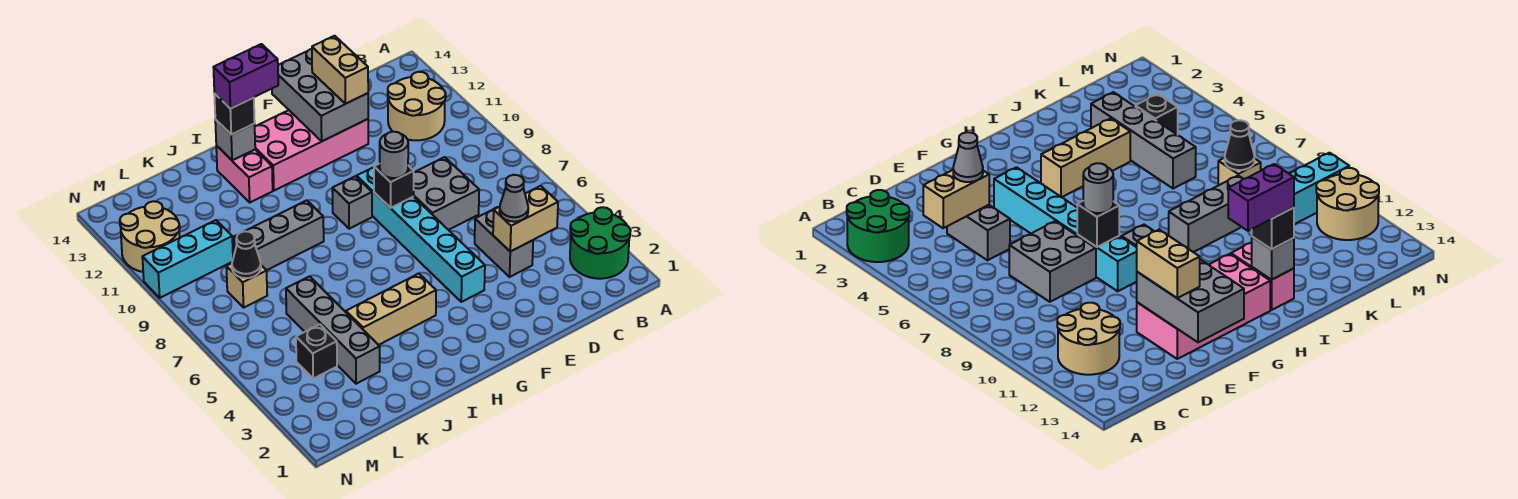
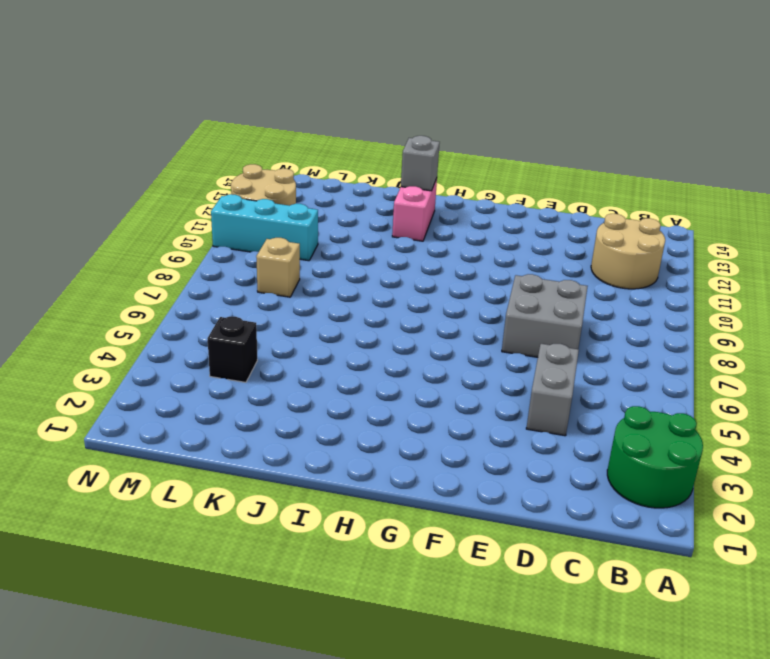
none -> pink 2x4 brick [255,110,368,191]
none -> cyan 1x6 brick [357,167,485,302]
none -> grey 1x1 brick [332,176,372,229]

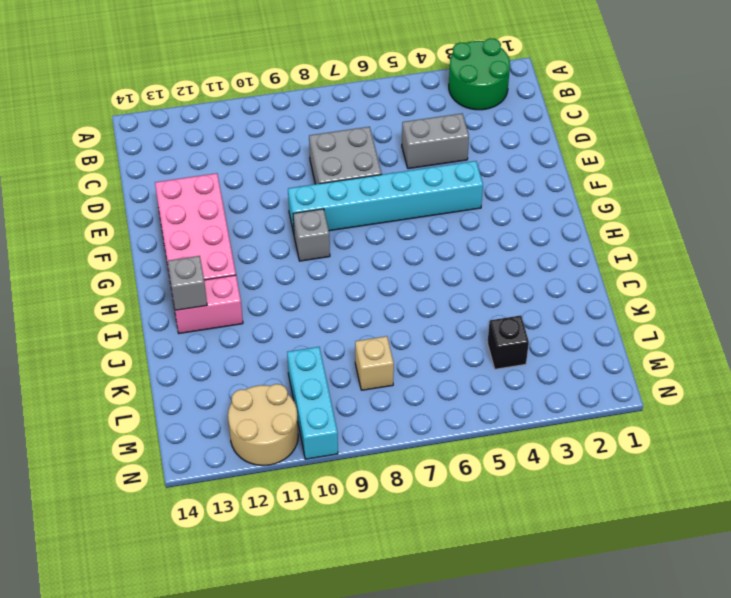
none -> tan 2x2 round brick [388,72,446,140]
none -> tan 1x3 brick [346,274,436,345]
none -> grey 1x3 brick [234,200,324,270]

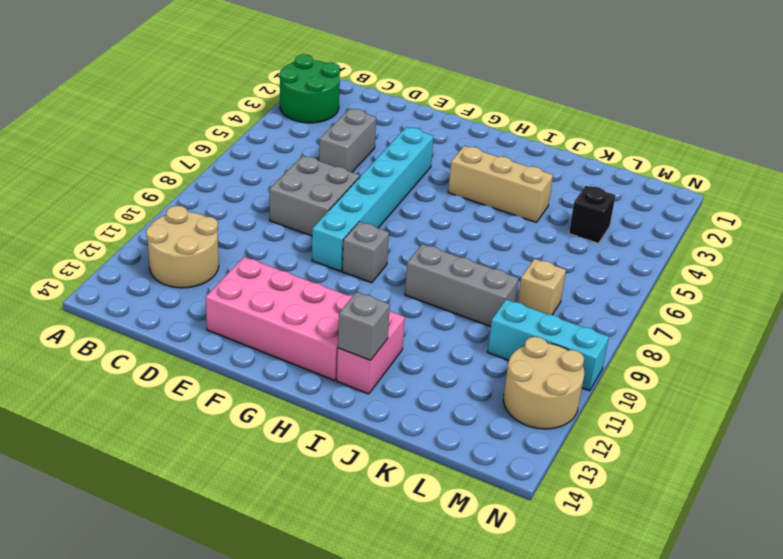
none -> grey 1x4 brick [286,276,380,384]
none -> tan 1x2 brick [493,186,558,252]
none -> grey 2x3 brick [272,49,368,141]

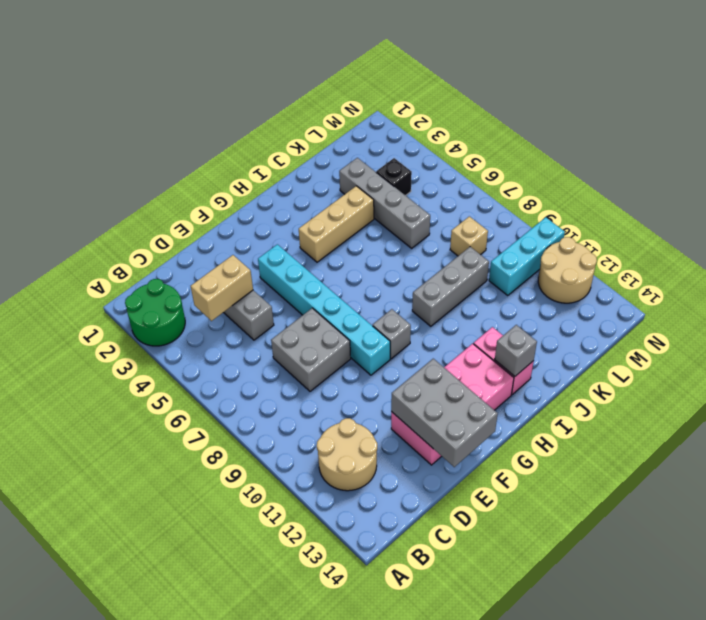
none -> black 1x1 brick [374,164,414,208]
none -> black 1x1 cone [232,231,261,278]
none -> grey 1x1 cone [500,175,528,222]

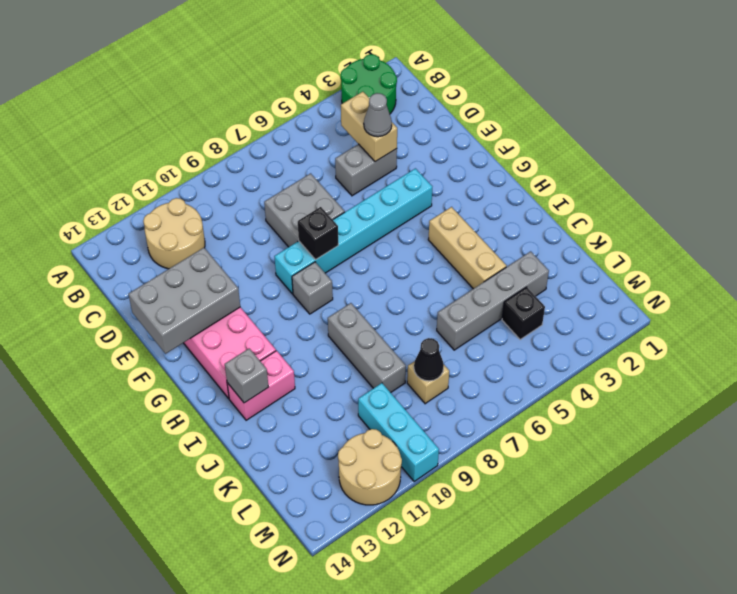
none -> tan 1x2 brick [312,36,368,104]
none -> grey 1x1 round brick [380,132,408,178]
none -> black 1x1 brick [214,93,255,135]

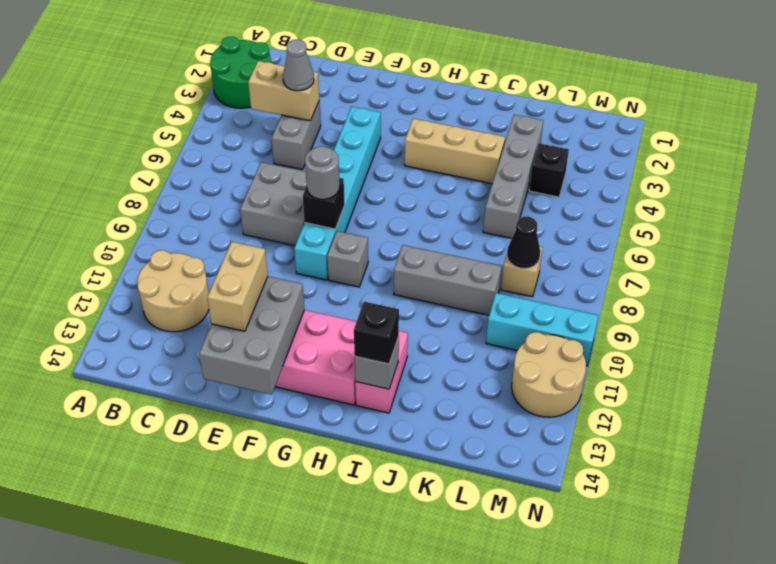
none -> purple 1x2 brick [213,44,278,109]

